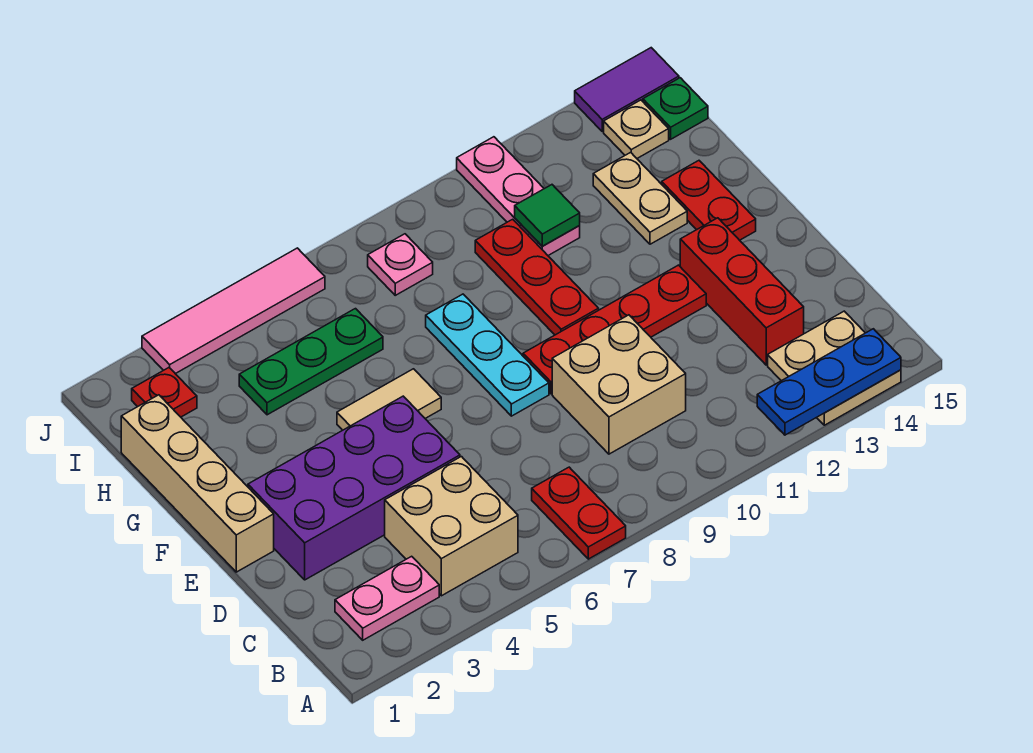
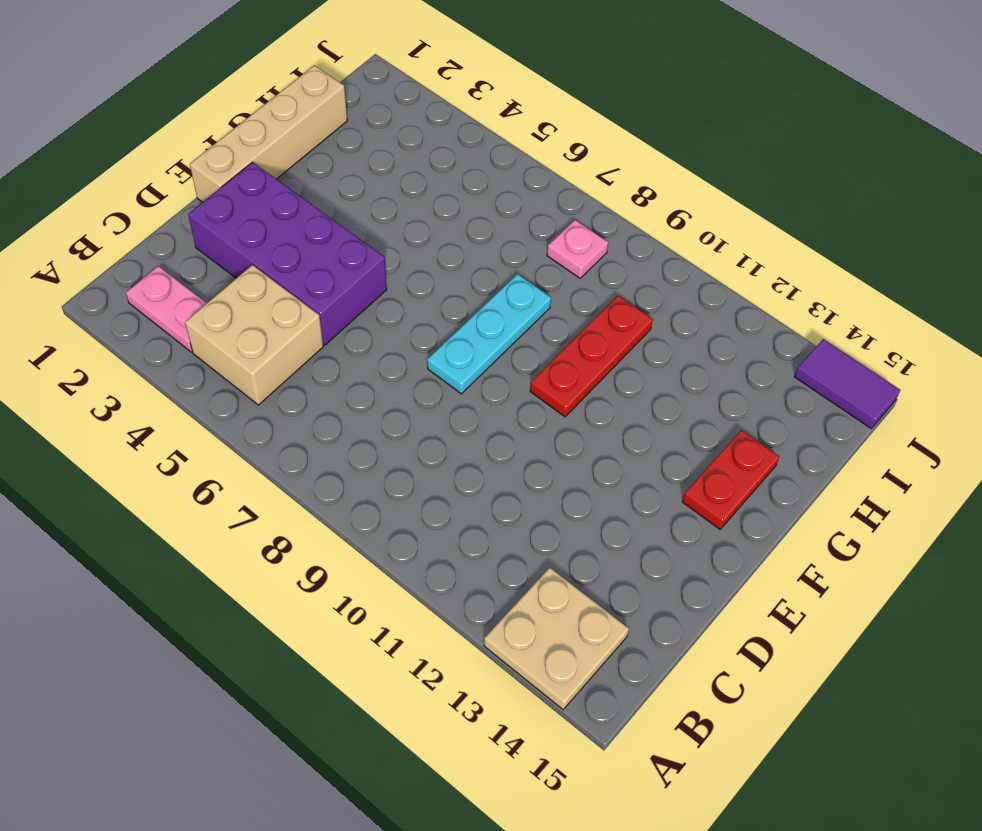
none -> red 1x2 plate [532,467,626,559]
none -> tan 2x2 brick [552,315,686,454]
none -> red 1x3 brick [680,218,804,365]

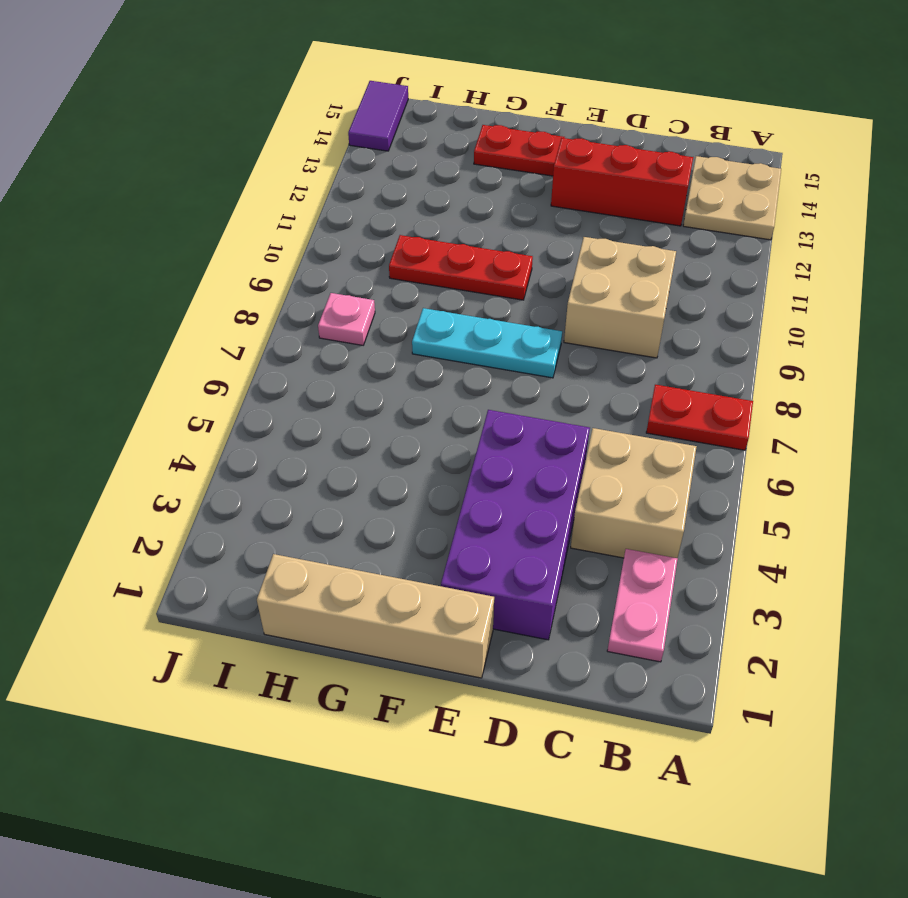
none -> red 1x4 plate [523,265,706,394]
none -> tan 1x2 tile [337,369,441,430]
none -> tan 1x2 plate [593,152,687,244]

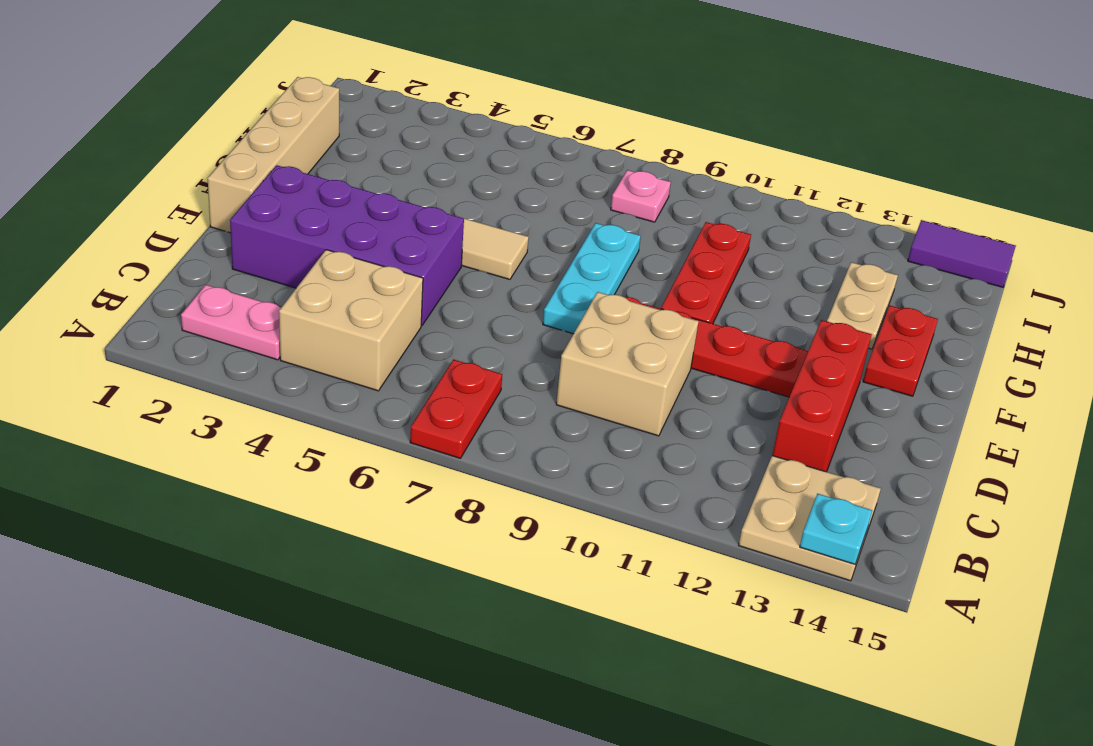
cyan 1x1 plate [800,494,872,564] -> blue 1x3 plate [757,329,901,435]
none -> green 1x3 plate [239,309,383,415]
none -> pink 1x3 plate [457,137,580,255]
none -> red 1x1 plate [132,368,197,417]

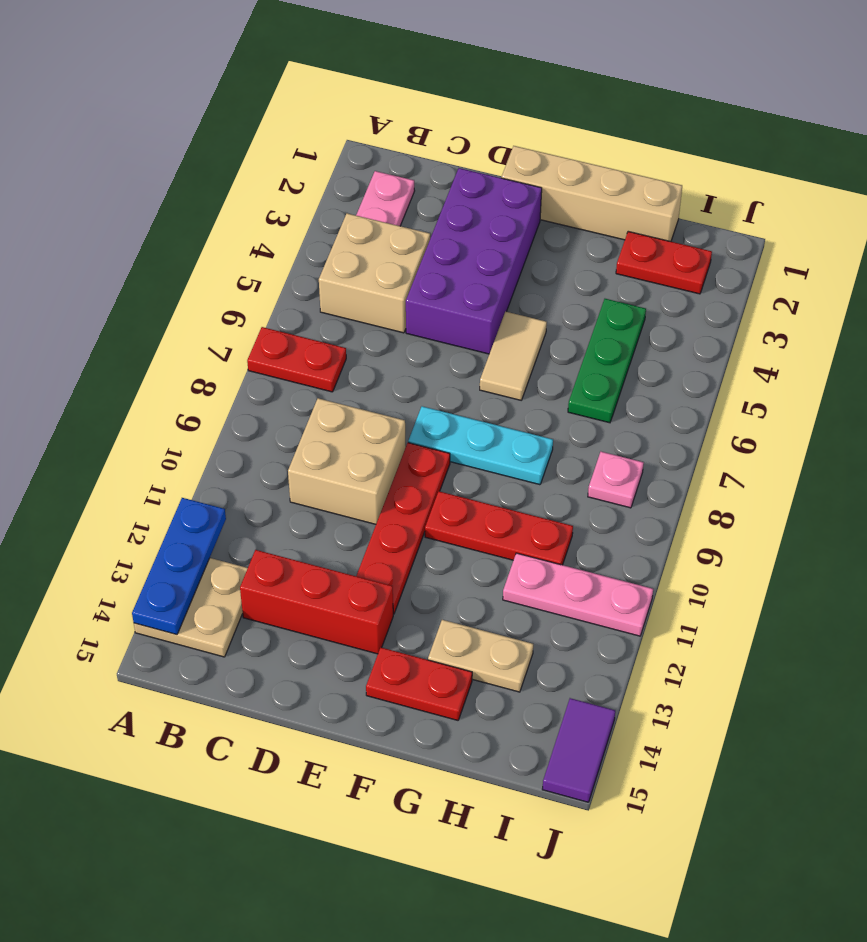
red 1x2 plate [616,231,712,294] -> red 1x1 plate [132,368,197,417]
none -> tan 1x1 plate [604,100,669,158]
none -> green 1x1 plate [643,78,708,139]
none -> pink 1x4 tile [142,248,325,374]

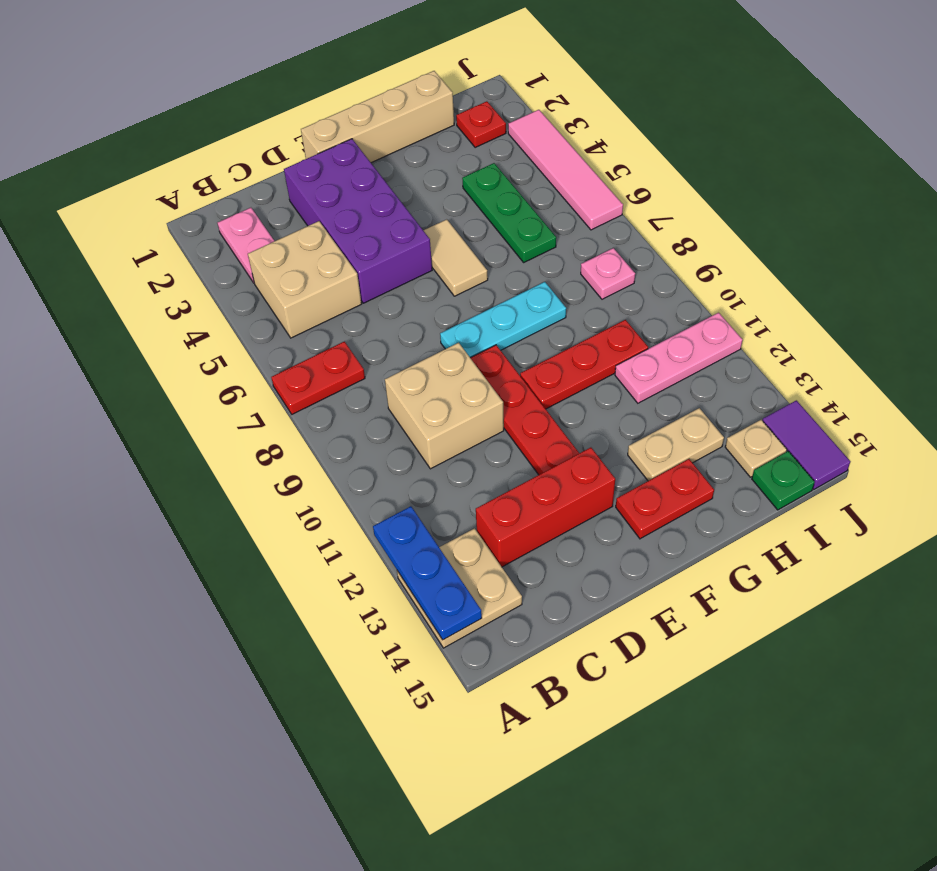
none -> green 1x1 tile [515,185,580,246]

